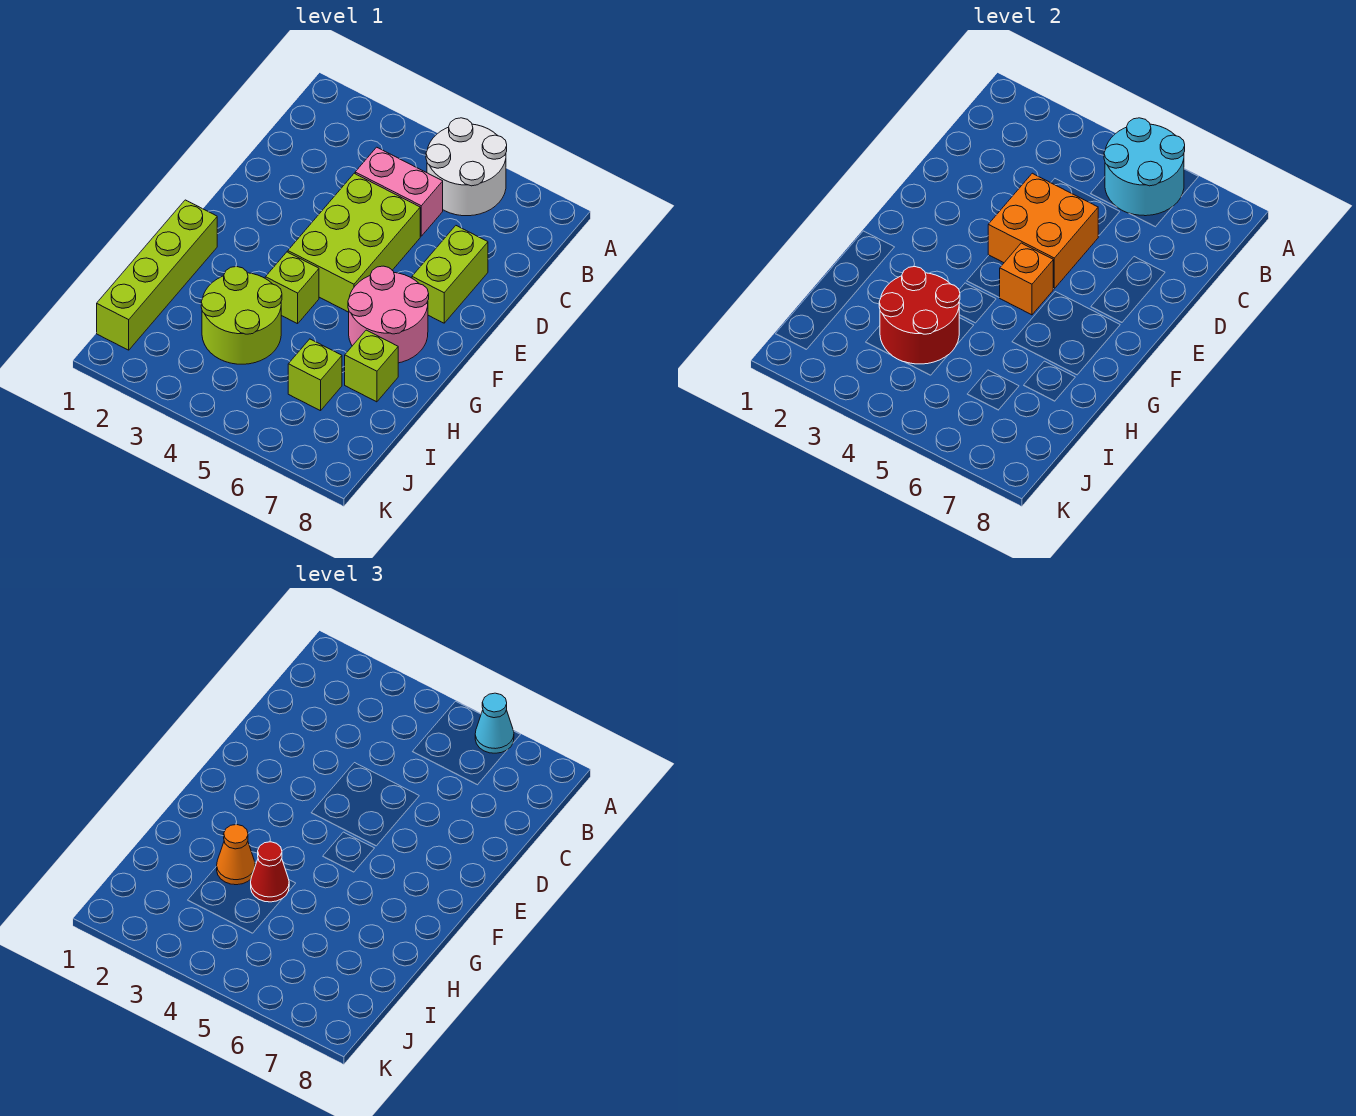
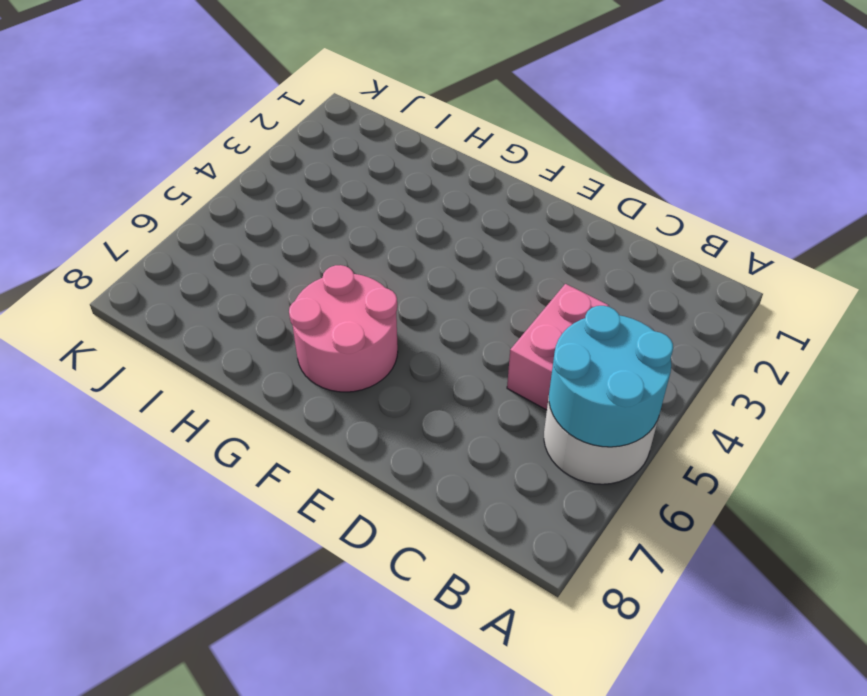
none -> lime 2x3 brick [288,173,420,312]
none -> lime 1x2 brick [412,226,488,323]
none -> lime 1x4 brick [97,200,217,350]

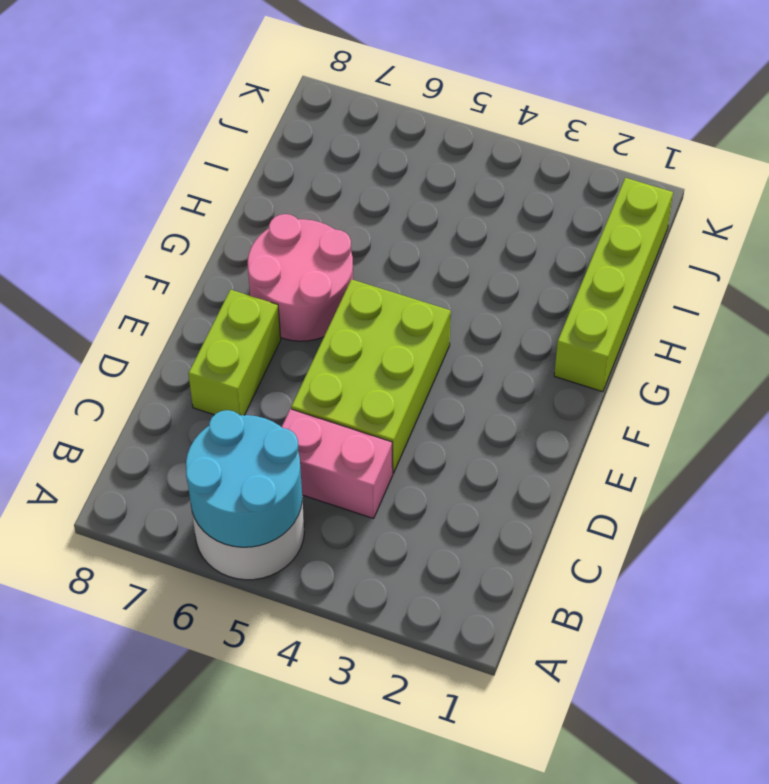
none -> lime 1x1 brick [265,252,319,324]
none -> lime 2x2 round brick [201,267,282,364]
none -> lime 1x1 brick [345,330,398,402]

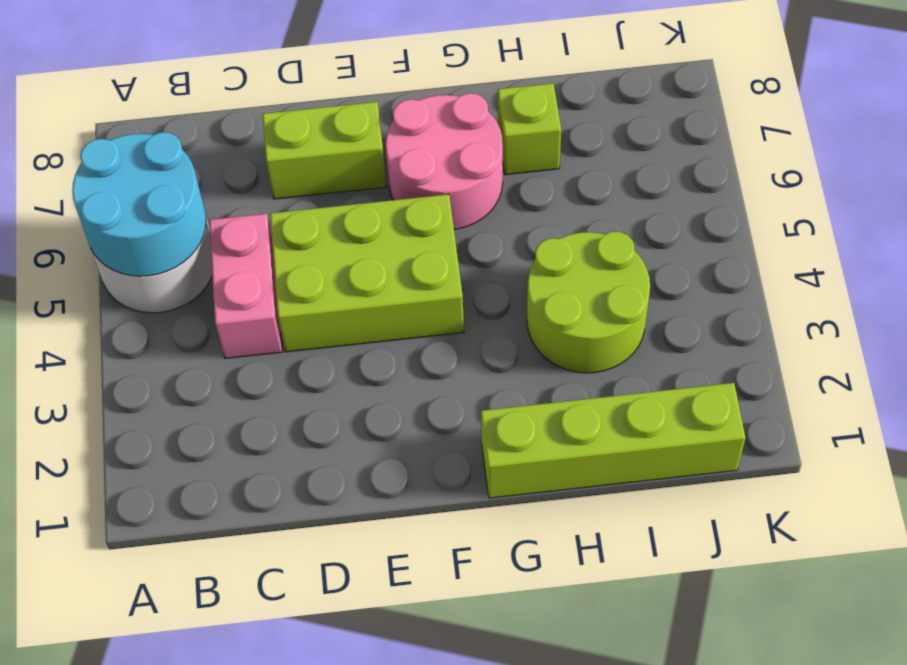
none -> lime 1x1 brick [265,252,319,324]
none -> lime 1x1 brick [288,339,342,411]
none -> orange 2x2 brick [988,173,1098,289]

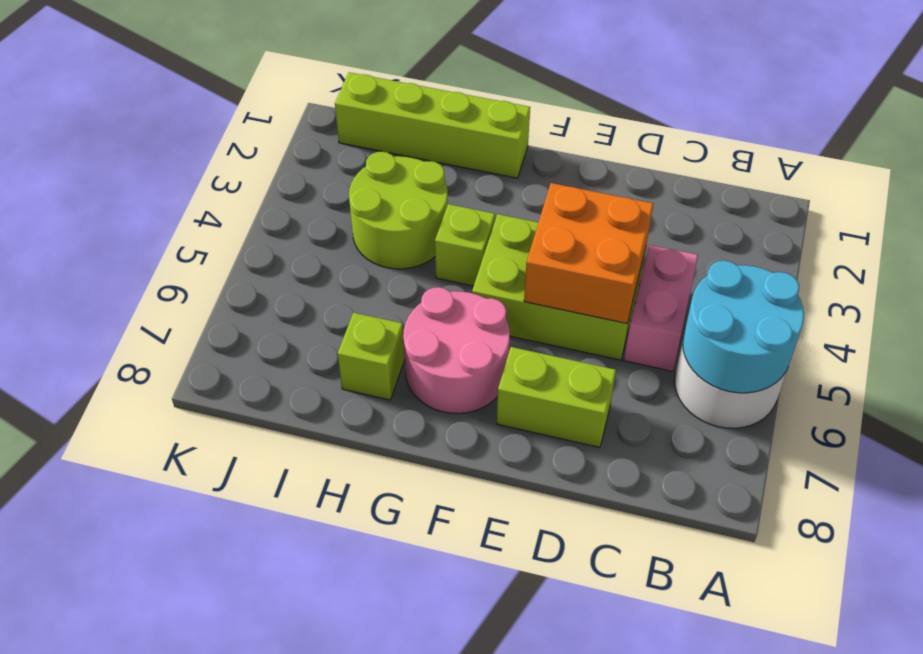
none -> lime 1x1 brick [288,339,342,411]
none -> orange 1x1 brick [1000,243,1053,315]
none -> red 2x2 round brick [879,267,960,364]

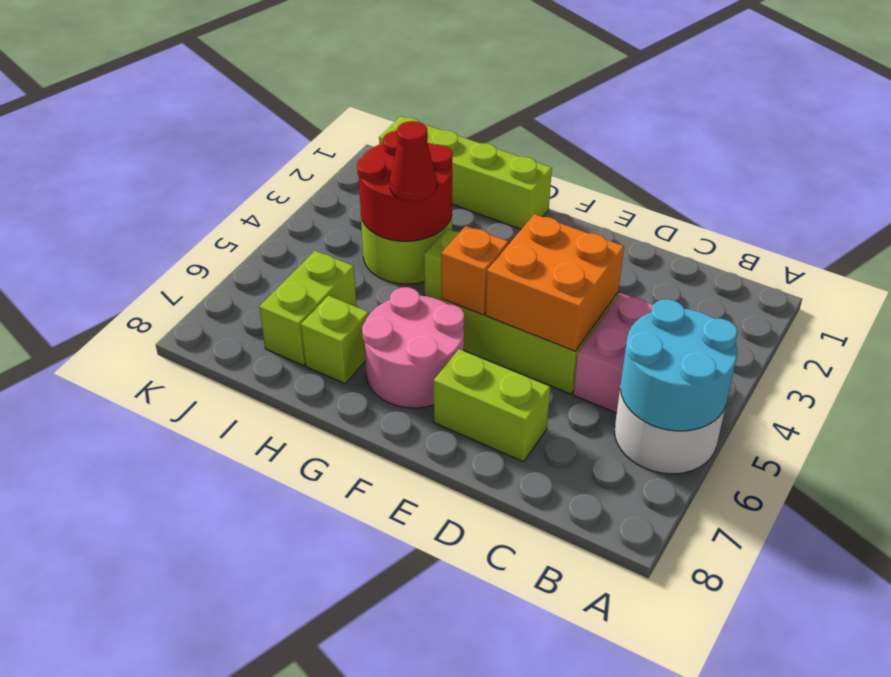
lime 1x2 brick [259,251,357,366] -> lime 1x1 brick [288,339,342,411]
none -> cyan 1x1 cone [475,693,514,753]
none -> orange 1x1 cone [217,825,255,885]

